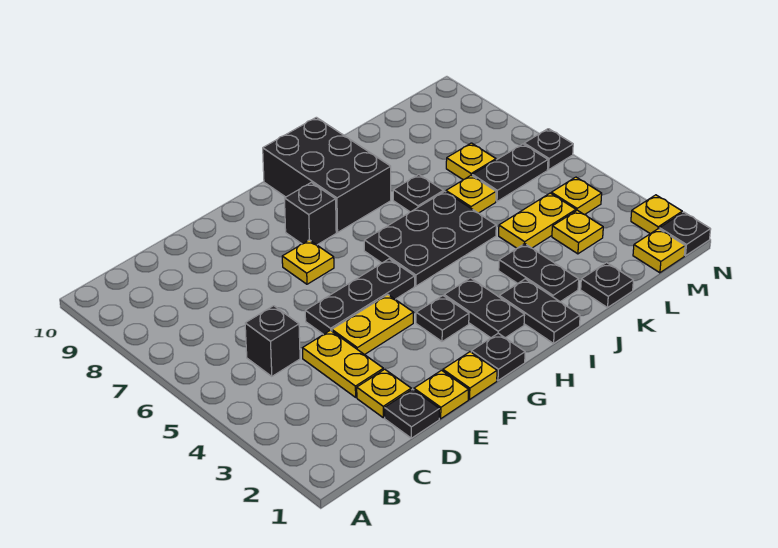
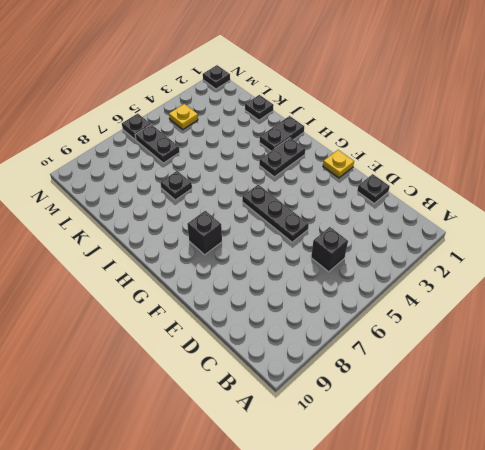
none -> yellow 1x1 plate [357,369,411,418]
none -> yellow 1x2 plate [303,330,383,397]
none -> yellow 1x1 plate [414,370,469,419]

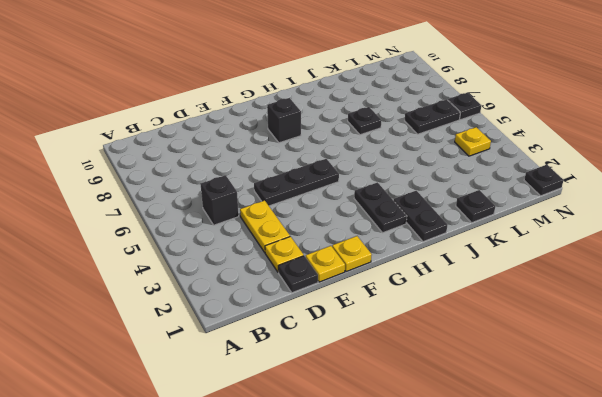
none -> yellow 1x2 plate [332,295,414,355]
none -> yellow 1x1 plate [282,240,334,284]
none -> black 1x1 plate [471,333,525,380]

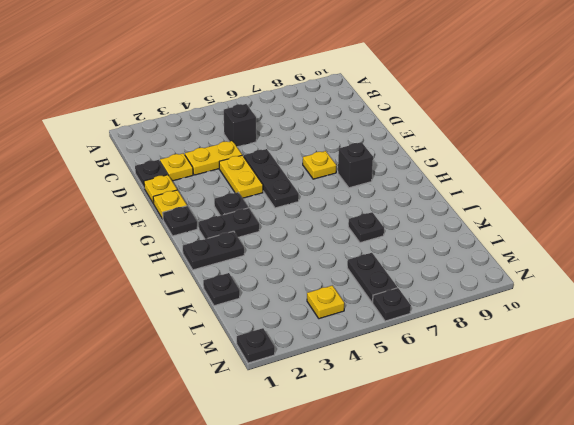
none -> black 2x3 plate [364,191,496,286]
none -> black 2x3 brick [263,117,391,232]
none -> black 1x2 plate [499,244,579,302]

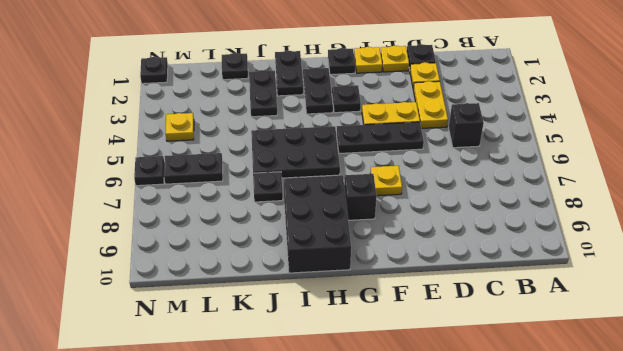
none -> yellow 1x2 plate [499,193,576,248]
none -> yellow 1x1 plate [446,175,496,213]
none -> yellow 1x1 plate [552,210,603,254]

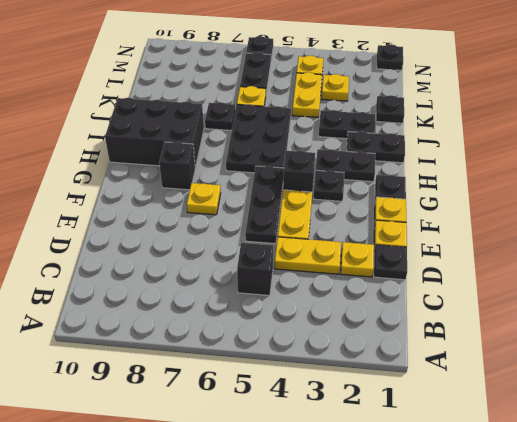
black 1x1 brick [283,151,315,192] -> none
none -> yellow 1x1 plate [446,143,496,180]
none -> yellow 1x1 plate [633,229,685,273]
none -> yellow 1x1 plate [631,195,682,234]

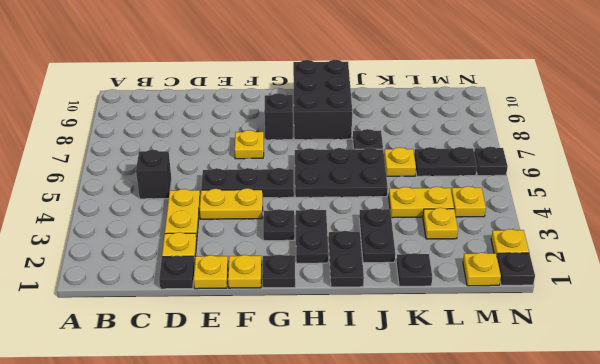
none -> yellow 1x1 plate [446,143,496,180]

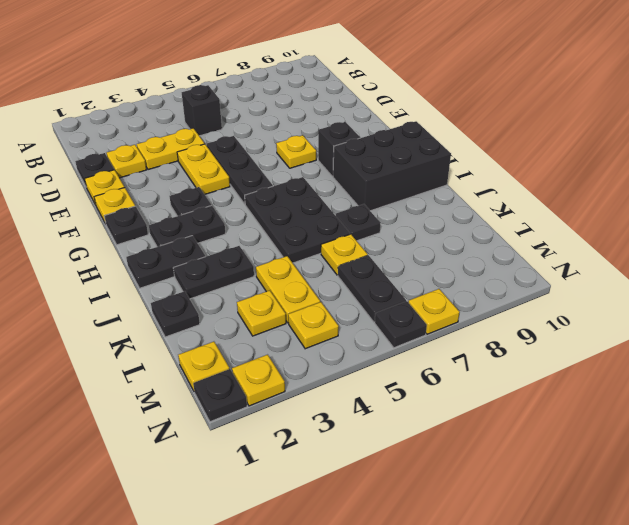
yellow 1x1 plate [408,289,460,334] -> yellow 1x1 plate moved to [446,143,496,180]

